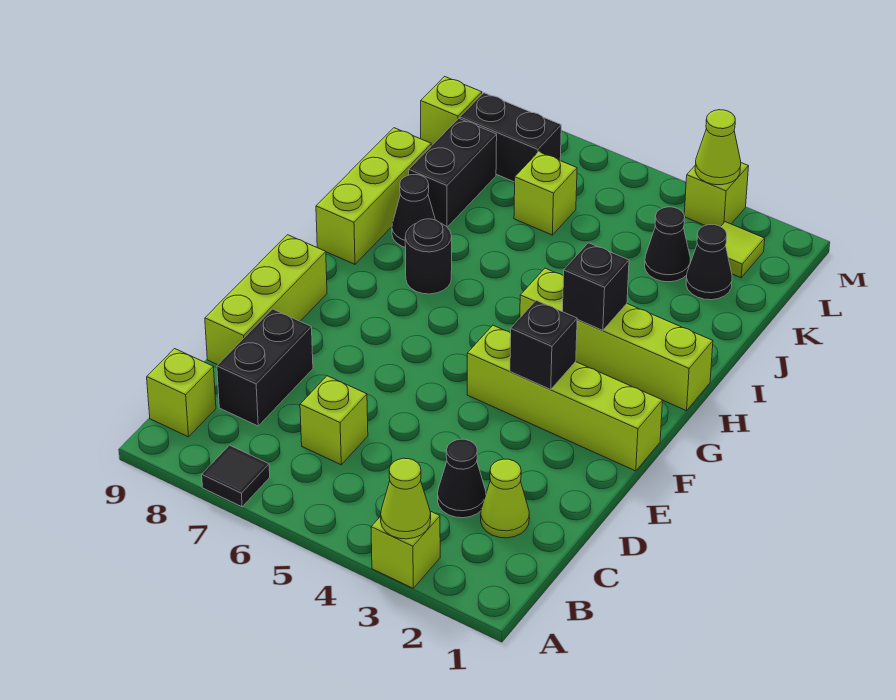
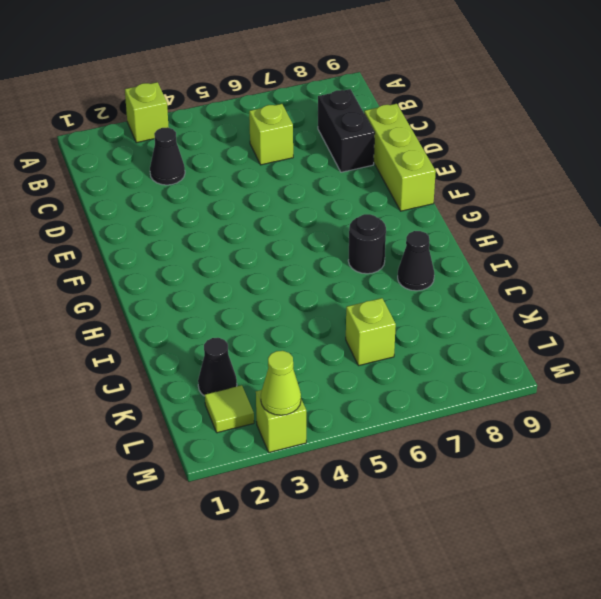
none -> black 1x1 tile [202,445,270,507]
none -> lime 1x1 brick [147,349,216,437]
none -> lime 1x1 cone [481,459,529,538]

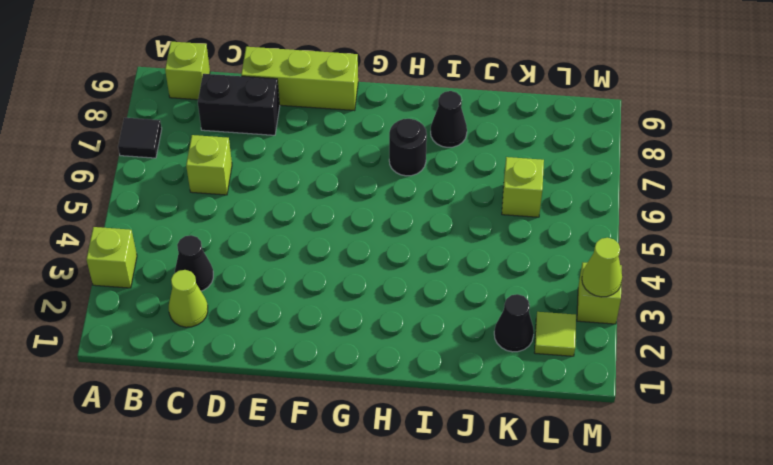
none -> lime 1x4 brick [467,325,663,471]
none -> lime 1x4 brick [520,268,713,411]
none -> lime 1x3 brick [316,128,431,264]

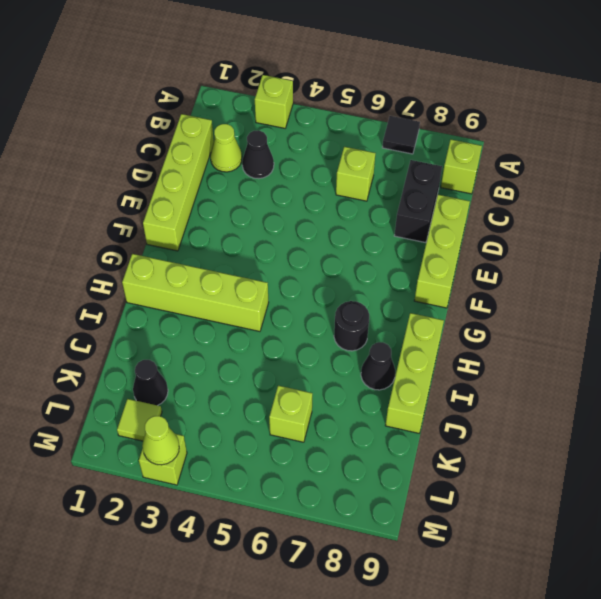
lime 1x4 brick [143,114,214,251] -> lime 1x4 brick turned to [467,325,663,471]
none -> black 1x2 brick [409,119,497,227]
none -> black 1x1 cone [645,207,690,282]
none -> black 1x2 brick [460,93,561,182]

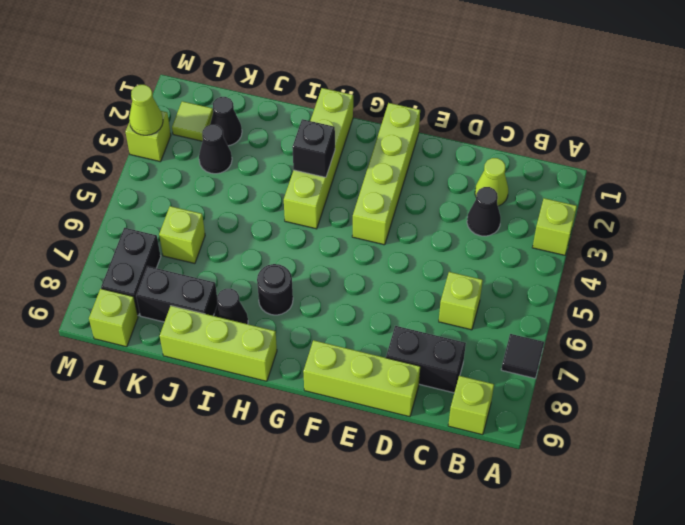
none -> lime 1x1 cone [381,458,431,539]
none -> black 1x1 brick [510,300,577,390]

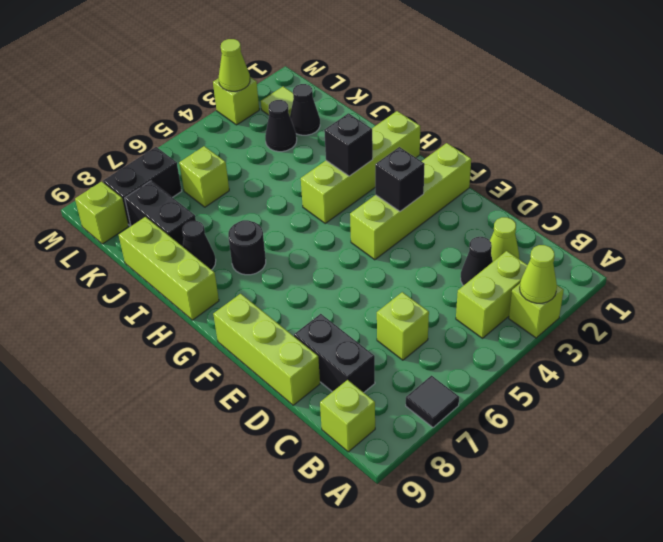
lime 1x2 brick [456,251,527,338] -> none

